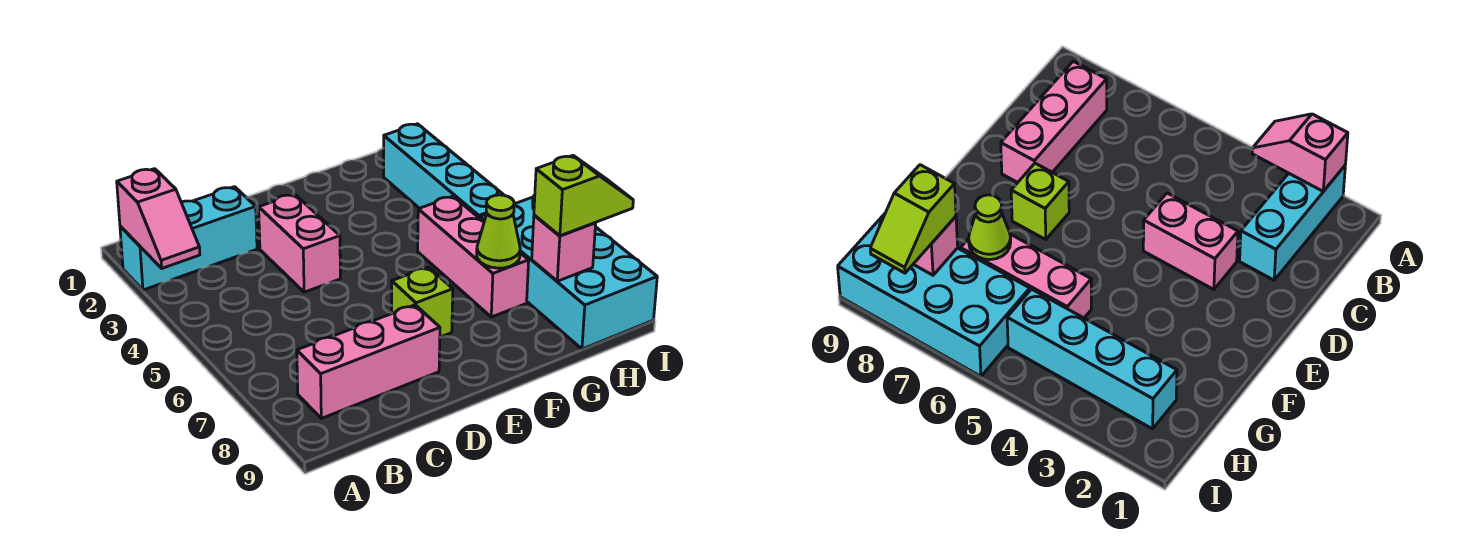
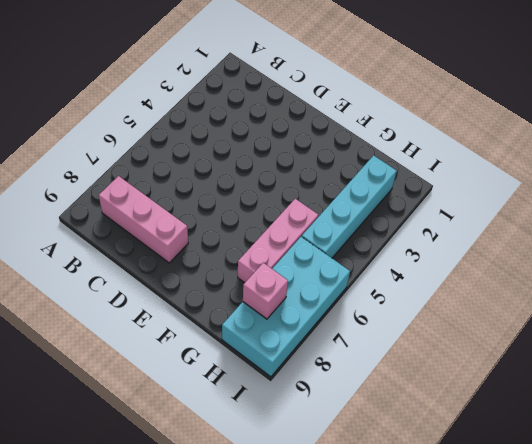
none -> cyan 1x3 brick [120,187,257,290]
none -> pink 1x2 brick [259,194,340,292]

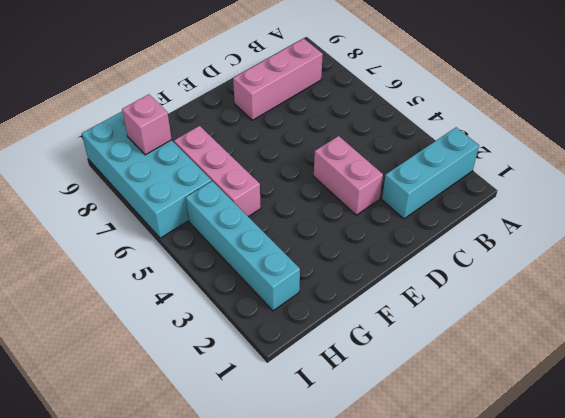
none -> lime 1x1 brick [392,267,453,337]
none -> pink 1x2 slope [117,169,200,268]

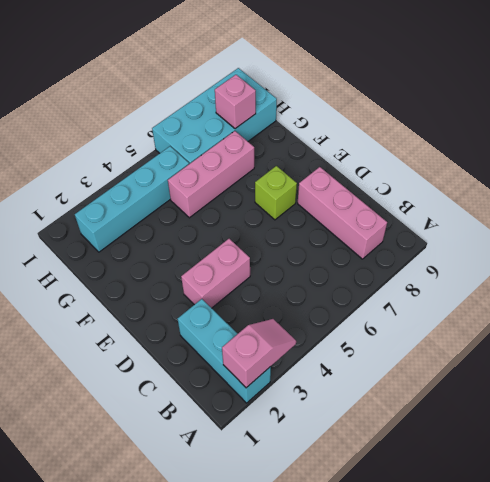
none -> lime 1x1 cone [477,195,520,268]
none -> lime 1x2 slope [534,156,633,236]

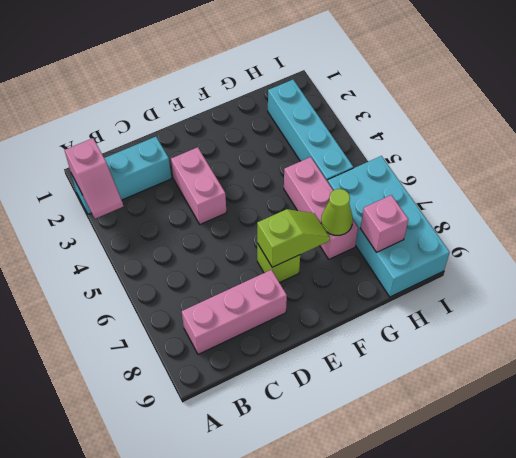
lime 1x2 slope [257,209,330,267] -> lime 1x2 slope moved to [534,156,633,236]

